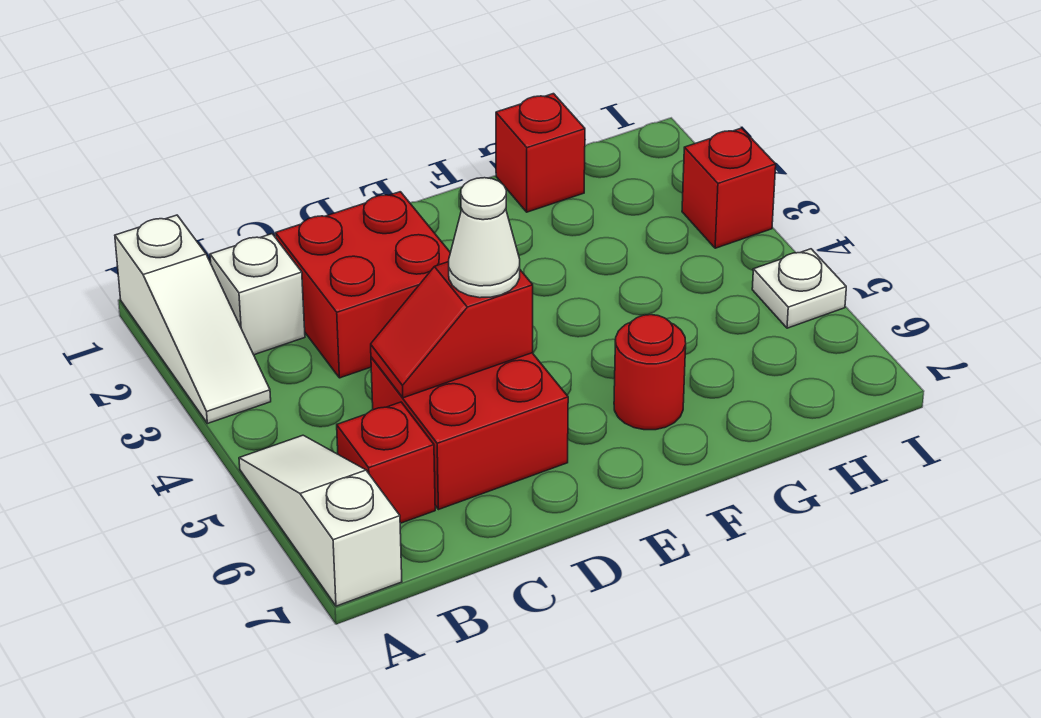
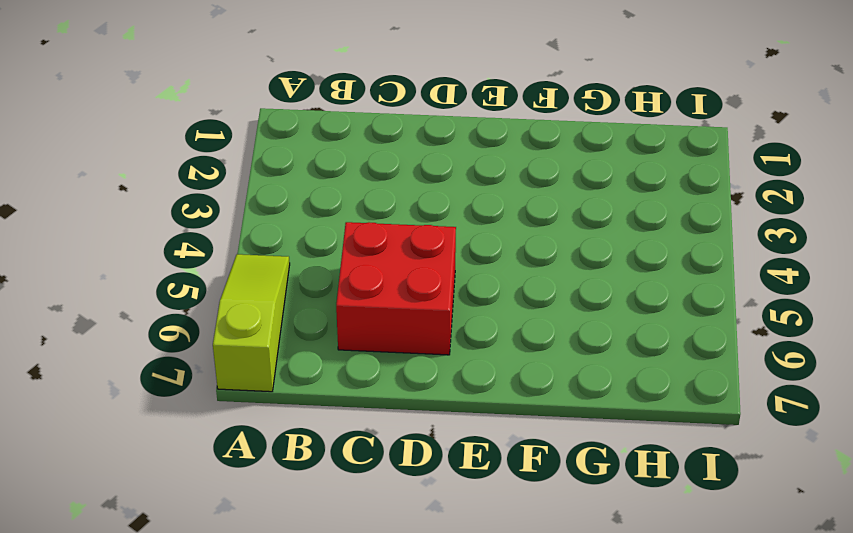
lime 1x3 slope [213,254,290,392] -> white 1x3 slope [239,435,402,606]
none -> white 1x3 slope [115,215,271,424]
none -> white 1x1 brick [210,234,305,355]
none -> red 1x1 brick [337,402,435,523]

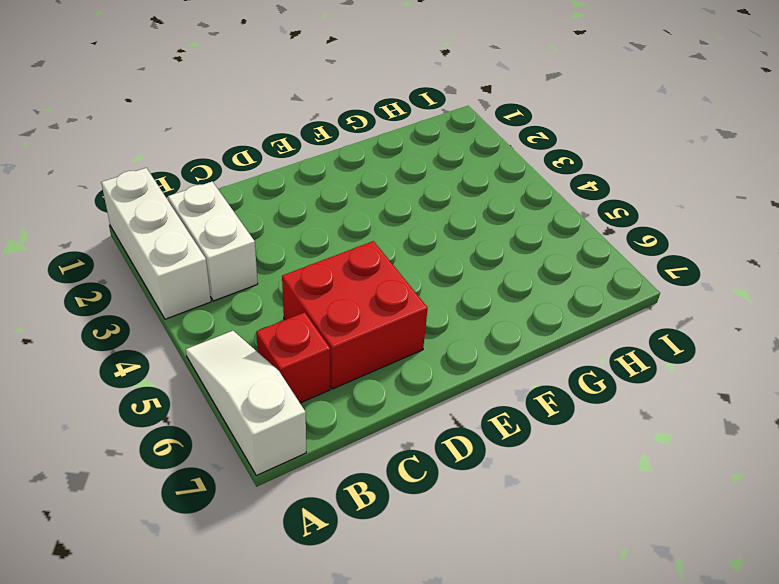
white 1x3 brick [101,168,211,319] -> white 1x3 slope [115,215,271,424]
white 1x2 brick [168,182,258,301] -> white 1x1 brick [210,234,305,355]
none -> red 2x2 brick [275,192,450,378]
none -> red 1x1 round brick [614,315,686,430]
none -> red 1x1 brick [496,94,585,212]

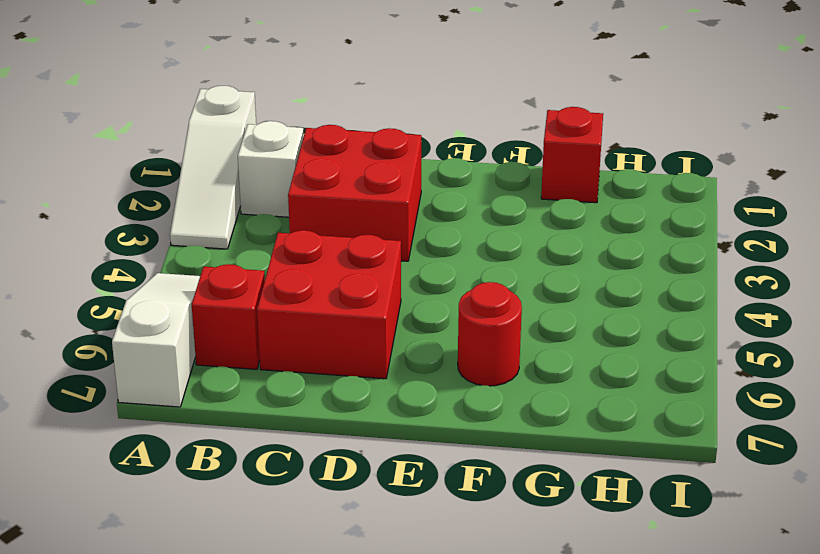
none -> red 1x1 brick [682,128,776,248]
none -> white 1x1 plate [752,249,846,328]
none -> red 1x2 slope [371,262,533,398]

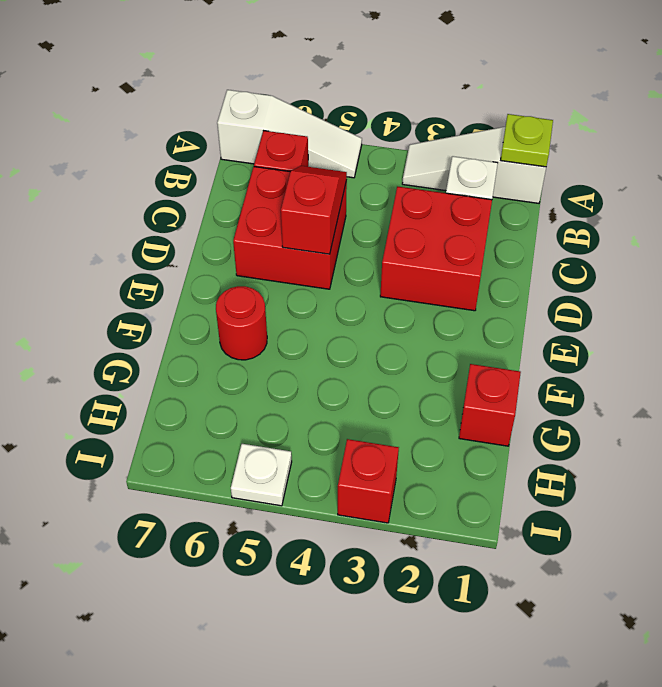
lime 1x1 plate [501,114,553,167] -> none
none -> white 1x1 cone [449,178,520,298]

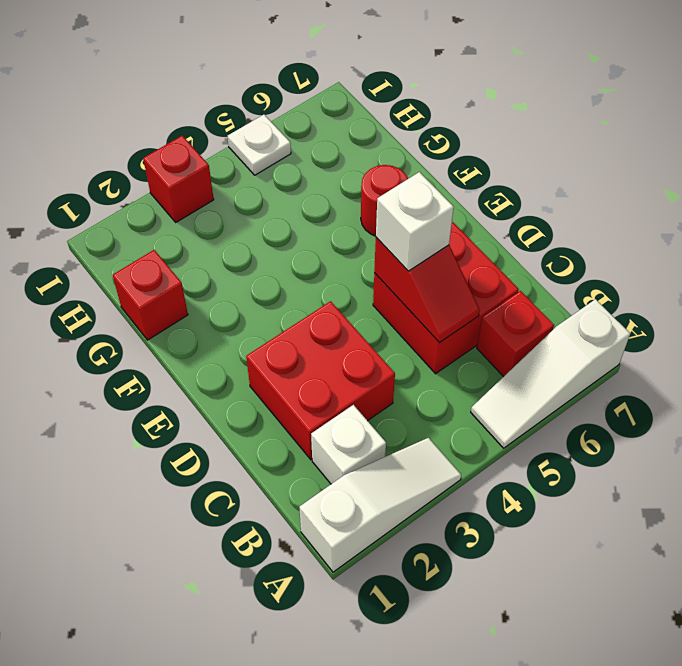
white 1x1 brick [376,172,454,271] -> white 1x1 cone [449,178,520,298]

